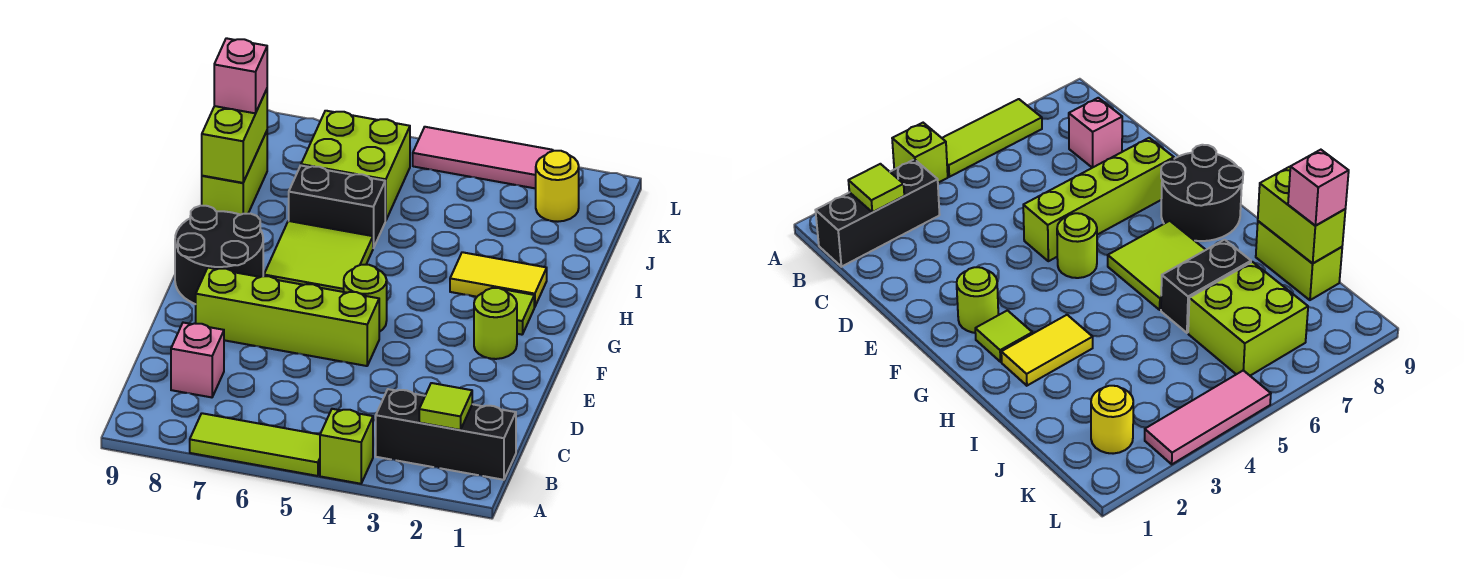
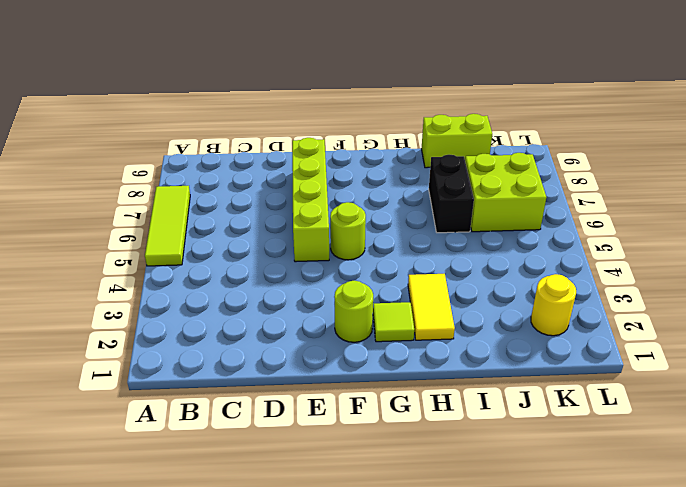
none -> lime 1x1 brick [320,409,373,484]
none -> black 1x3 brick [376,389,516,480]
none -> pink 1x1 brick [171,323,224,397]

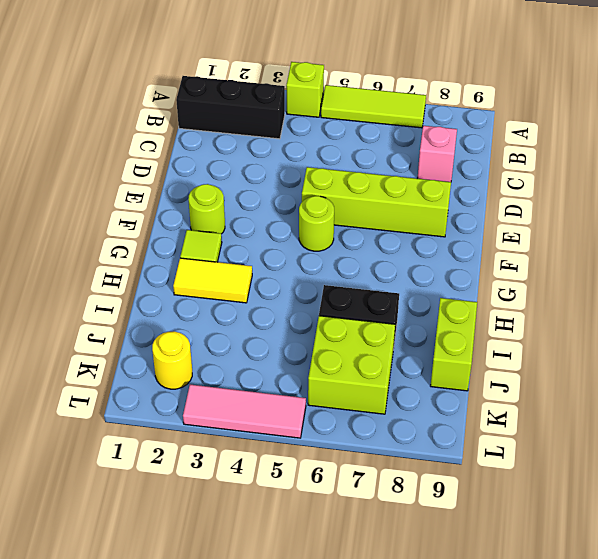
none -> black 2x2 round brick [175,206,263,304]
none -> lime 2x2 tile [264,221,373,292]
none -> lime 1x1 tile [419,383,472,430]

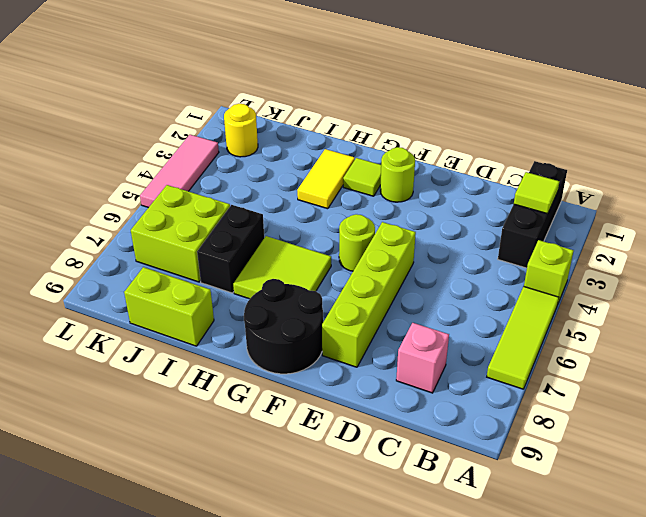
none -> lime 1x2 brick [202,89,267,183]
none -> pink 1x1 brick [214,38,267,113]

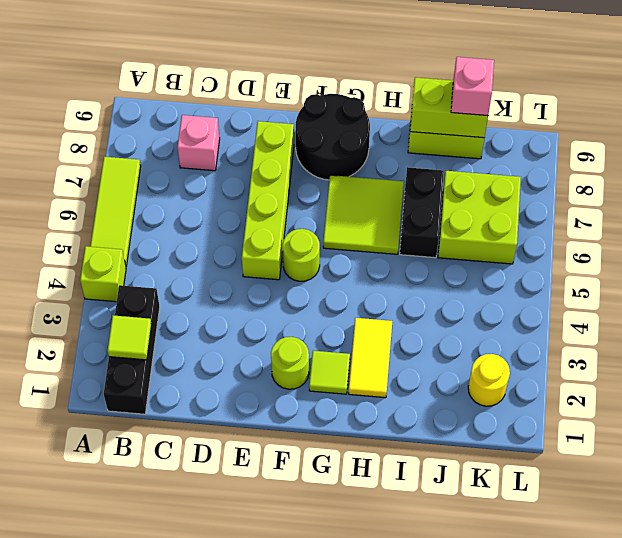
none -> pink 1x3 tile [413,127,553,189]

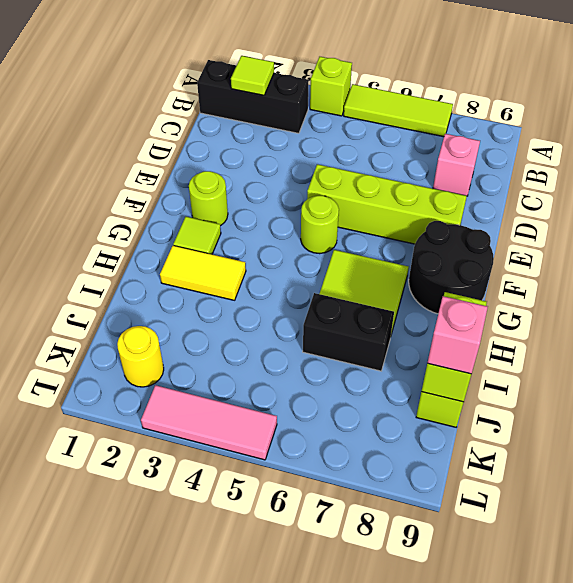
none -> lime 2x2 brick [301,111,410,221]

